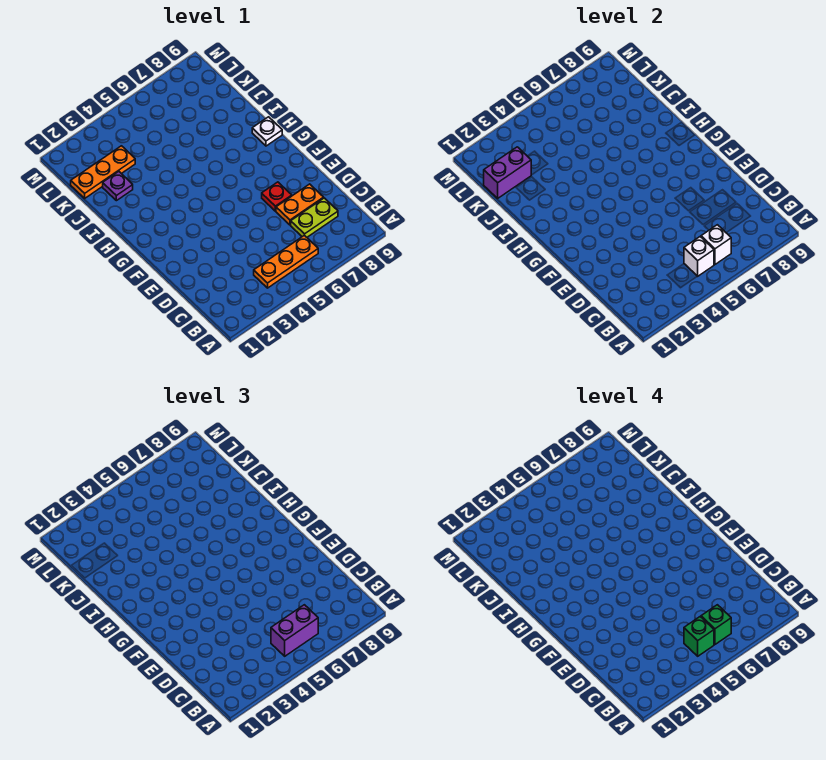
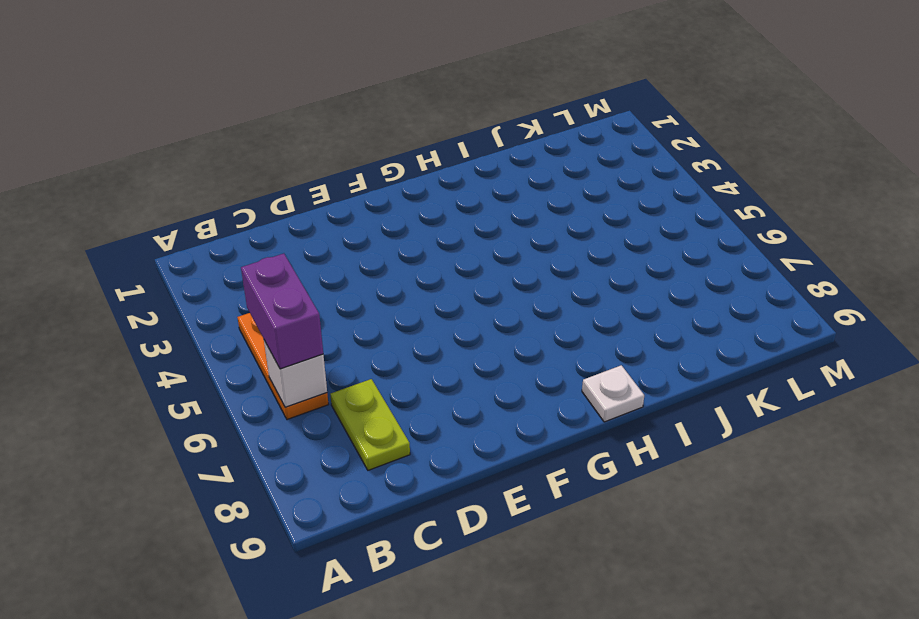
none -> orange 1x2 plate [276,184,324,225]
none -> red 1x1 plate [262,182,292,211]
none -> purple 1x1 plate [103,172,133,201]

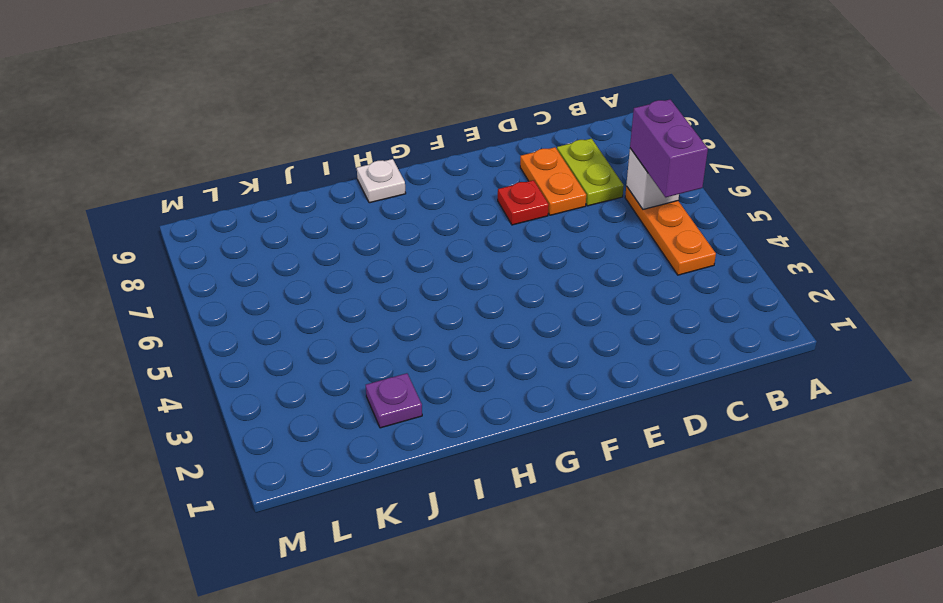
none -> orange 1x3 plate [71,146,135,198]
none -> white 1x1 brick [684,237,714,276]
none -> purple 1x2 brick [484,147,531,198]

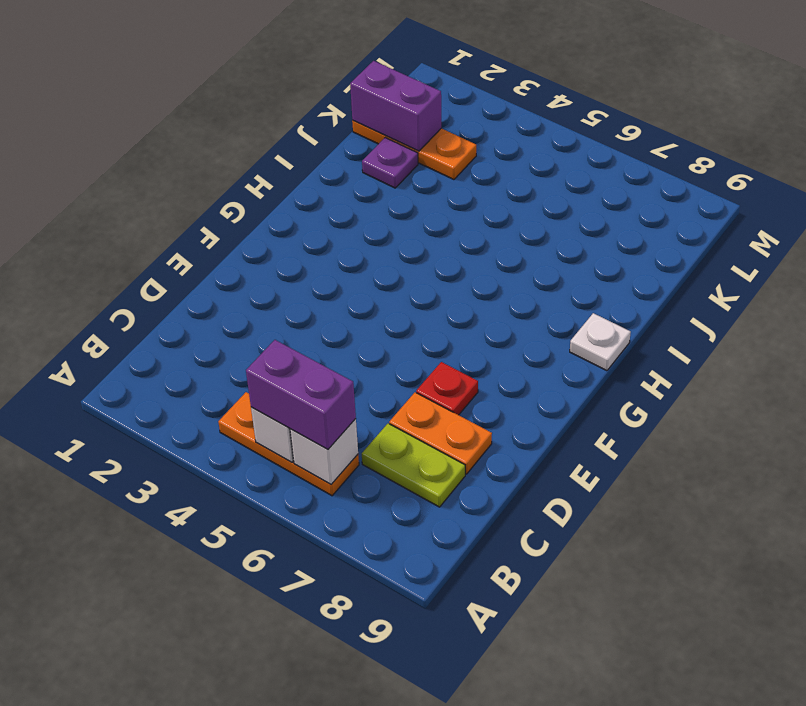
none -> green 1x1 brick [684,617,714,656]
none -> green 1x1 brick [701,605,731,644]

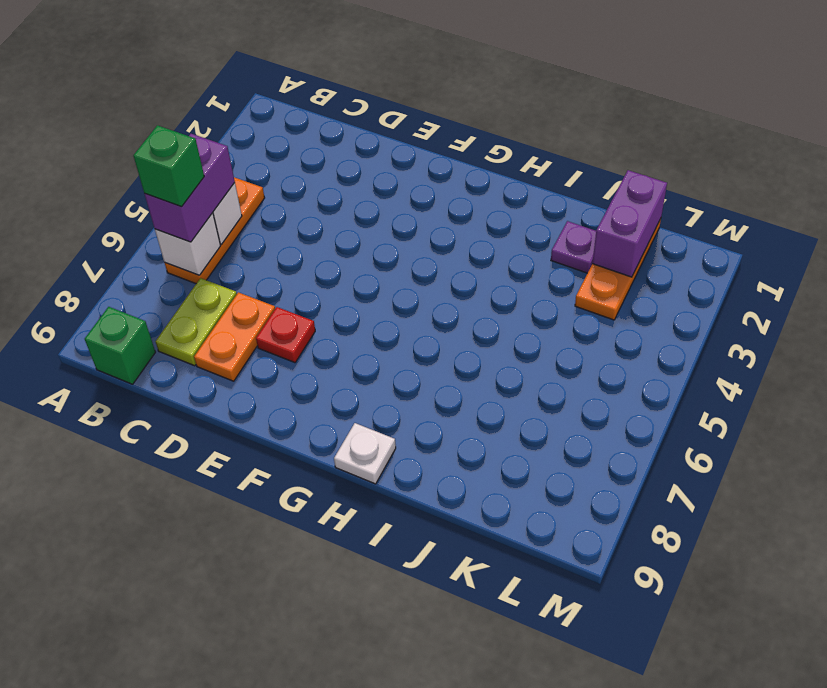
green 1x1 brick [85,307,155,384] -> green 1x1 brick moved to [684,617,714,656]

